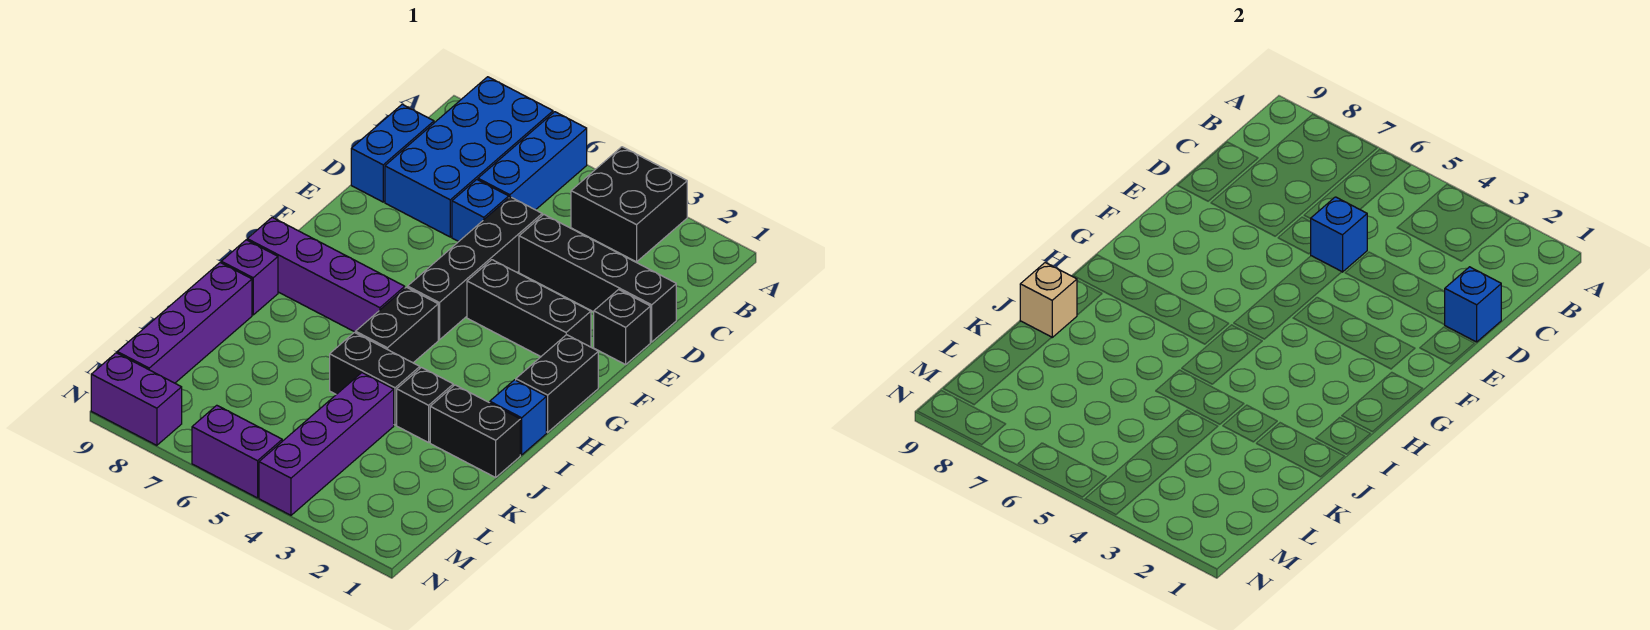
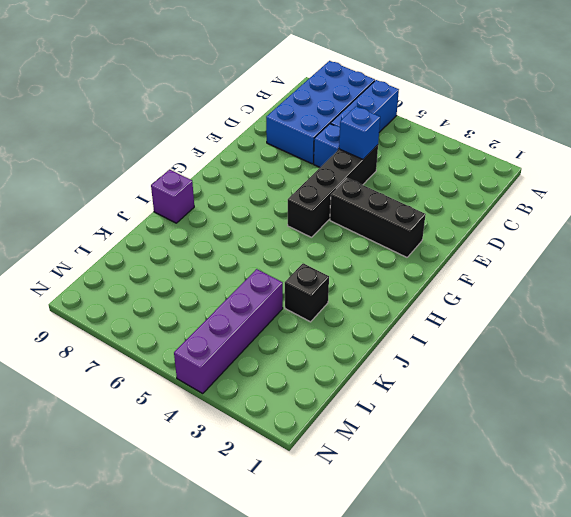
none -> black 2x2 brick [571,147,687,262]
none -> blue 1x2 brick [351,104,434,202]
none -> black 1x4 brick [519,215,676,342]

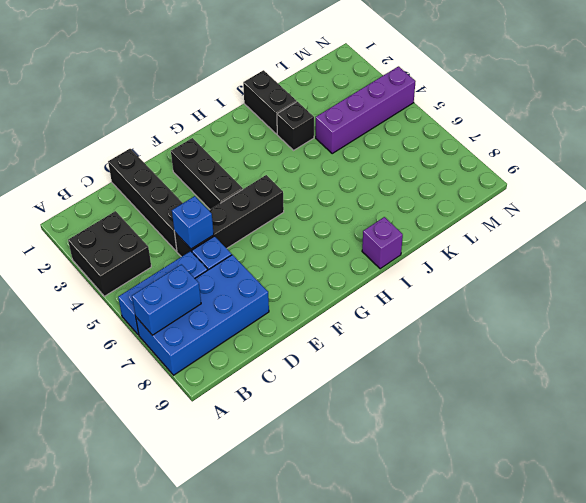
blue 1x2 brick [132,264,201,335] -> blue 1x2 brick moved to [351,104,434,202]
none -> black 1x1 brick [594,290,650,365]
none -> black 1x2 brick [516,335,598,432]
none -> black 1x2 brick [356,287,438,363]

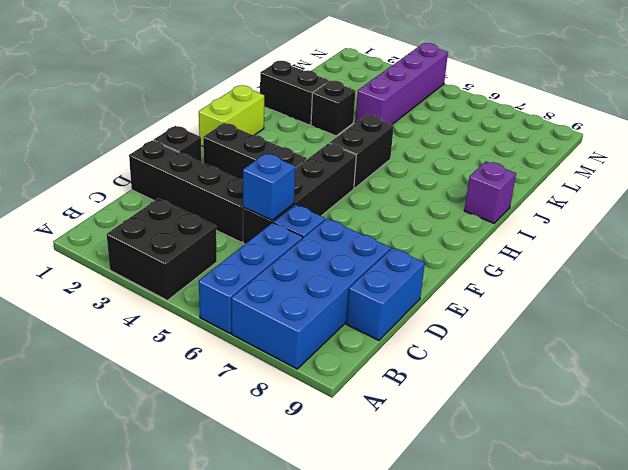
lime 1x2 brick [199,85,264,146] -> black 1x2 brick [516,335,598,432]
none -> purple 1x4 brick [247,217,405,332]
none -> blue 1x1 brick [490,380,546,455]
none -> black 1x2 brick [330,332,420,425]

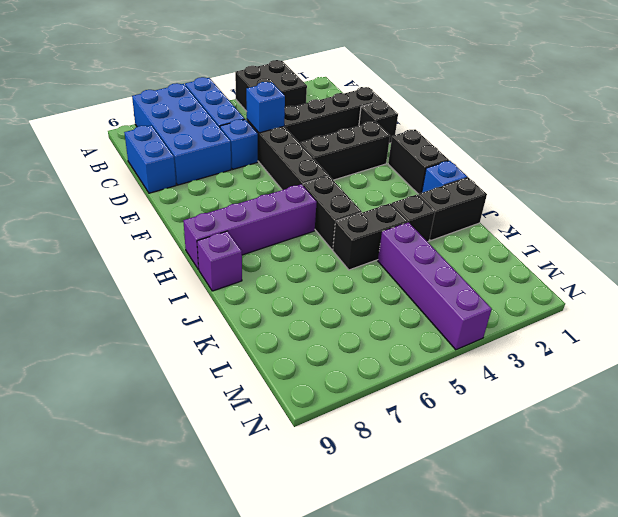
none -> purple 1x4 brick [117,263,252,383]
none -> purple 1x2 brick [192,405,282,498]
none -> purple 1x2 brick [91,353,182,445]

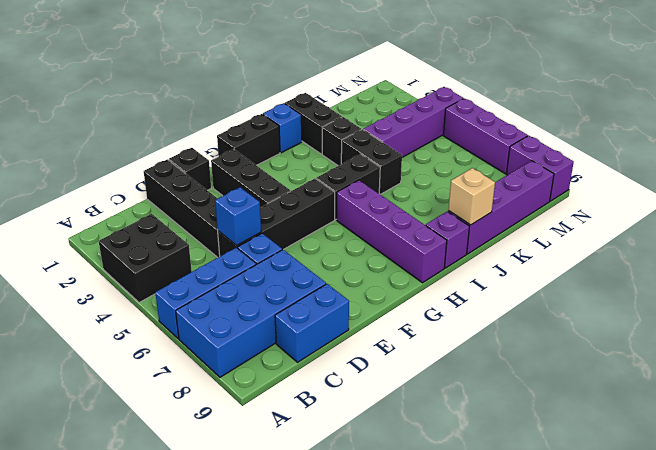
purple 1x3 brick [443,98,528,174] -> purple 1x2 brick [192,405,282,498]
none -> blue 1x1 brick [1445,267,1501,342]

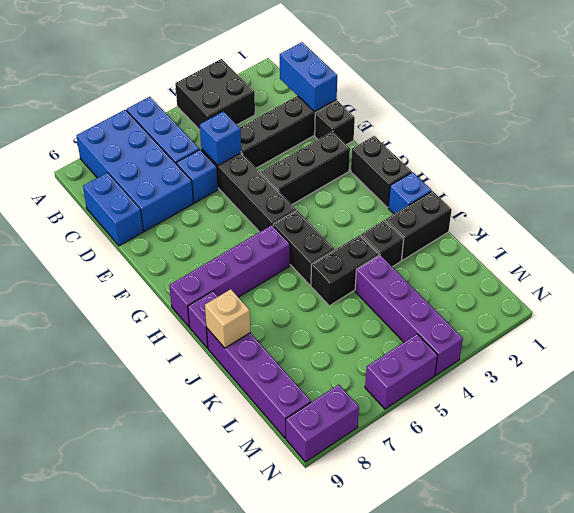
blue 1x2 brick [280,42,337,112] -> blue 1x1 brick [1445,267,1501,342]

